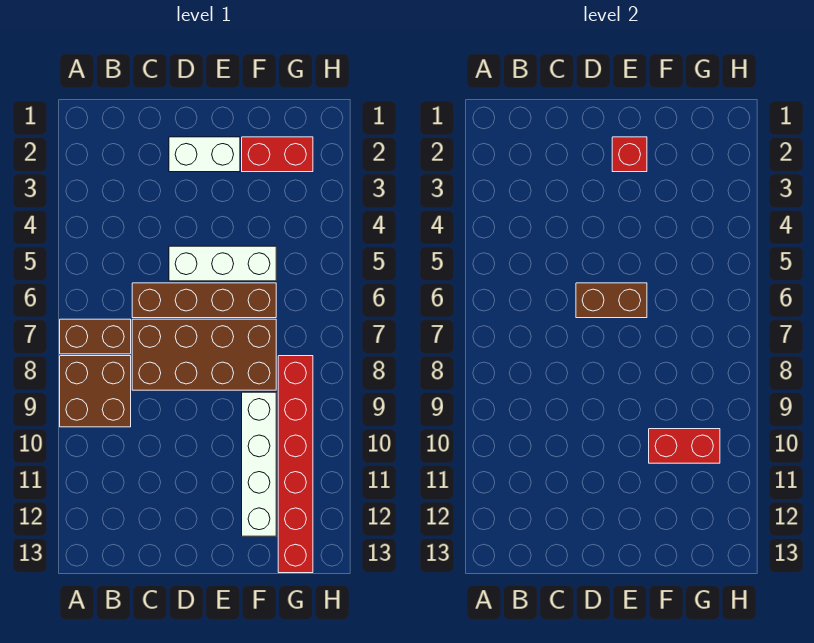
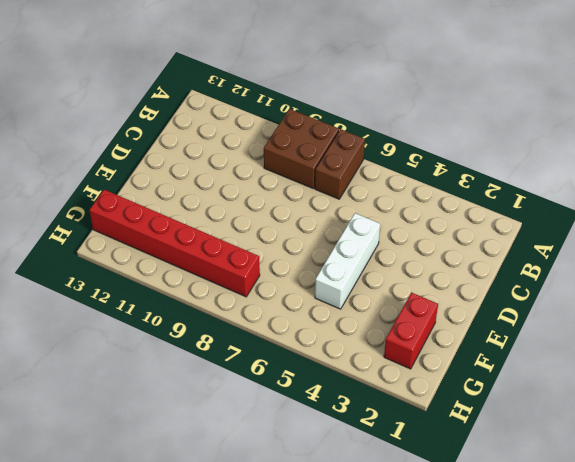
none -> brown 1x4 brick [132,283,276,318]
none -> brown 2x4 brick [132,319,276,390]
none -> white 1x2 brick [169,137,240,172]

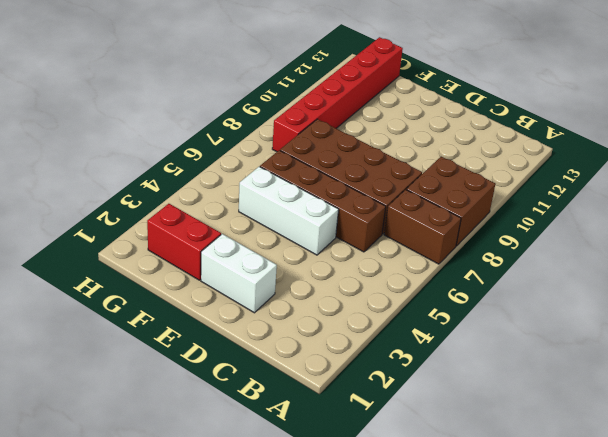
none -> white 1x4 brick [242,392,276,536]
none -> brown 1x2 brick [576,283,647,318]
none -> red 1x1 brick [612,137,647,172]

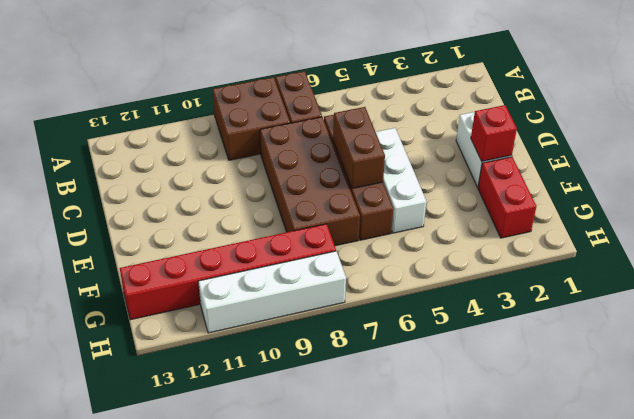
white 1x4 brick [198,251,346,333] -> white 1x4 brick moved to [242,392,276,536]
none -> red 1x2 brick [649,429,720,463]

